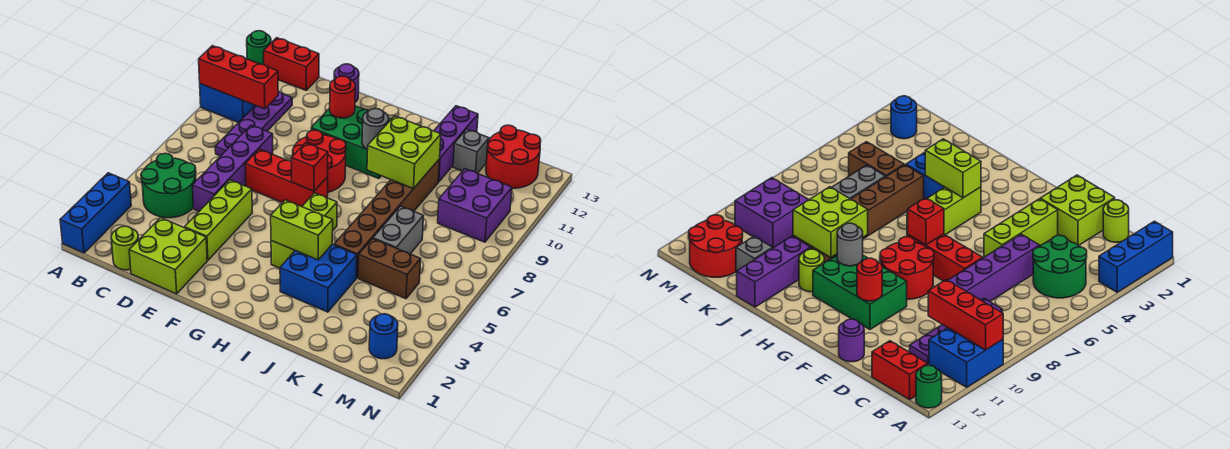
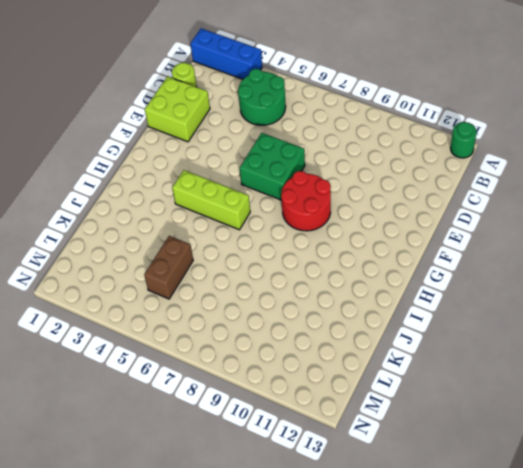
green 2x2 brick [240,133,305,200] -> red 1x3 brick [245,149,328,207]
none -> blue 2x2 brick [200,84,255,123]
none -> red 1x2 brick [264,38,319,90]
none -> purple 1x4 plate [215,92,292,156]
none -> purple 1x4 brick [192,125,273,211]

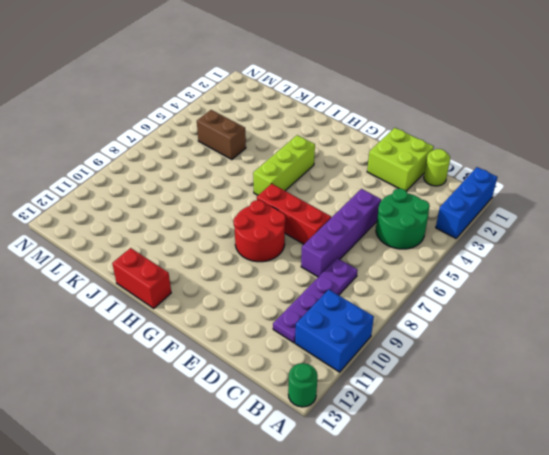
red 1x2 brick [112,248,171,308] -> red 1x2 brick moved to [264,38,319,90]
none -> lime 1x3 brick [185,180,252,260]
none -> purple 1x1 round brick [334,64,359,102]
none -> green 2x3 brick [311,106,391,179]
none -> blue 2x2 brick [280,245,357,312]

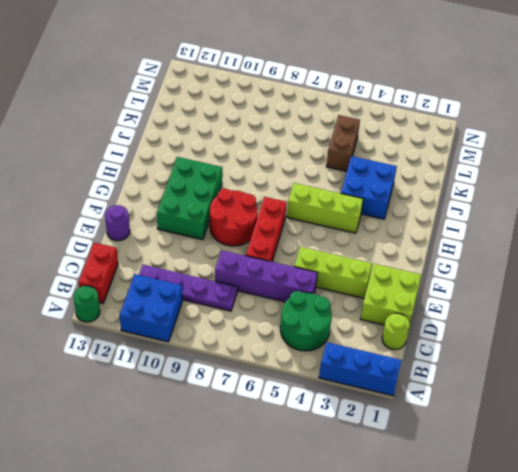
none -> lime 1x1 round brick [799,249,824,292]
none -> brown 1x6 brick [334,159,440,278]
none -> purple 1x3 brick [434,106,478,182]
none -> grey 1x2 brick [373,206,423,254]

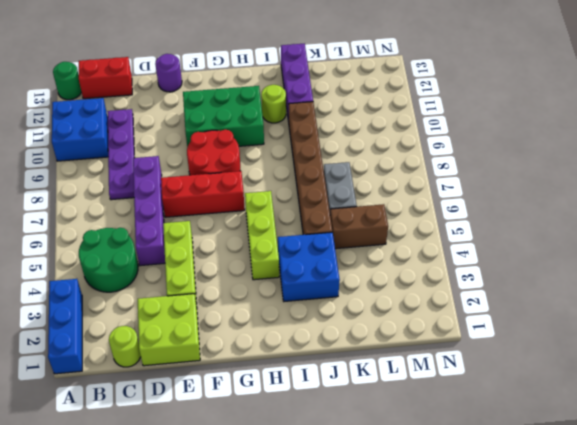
none -> grey 1x1 brick [453,129,489,174]
none -> purple 2x2 brick [438,169,512,242]
none -> red 2x2 round brick [486,125,541,188]
none -> blue 1x1 round brick [369,314,398,359]

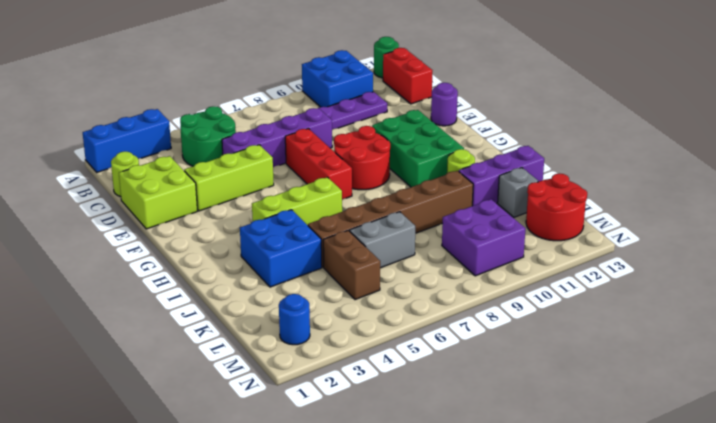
none -> red 1x3 brick [199,46,278,109]
none -> red 1x1 round brick [330,76,355,118]
none -> red 1x1 brick [292,143,328,191]
none -> lime 1x2 brick [271,200,333,260]

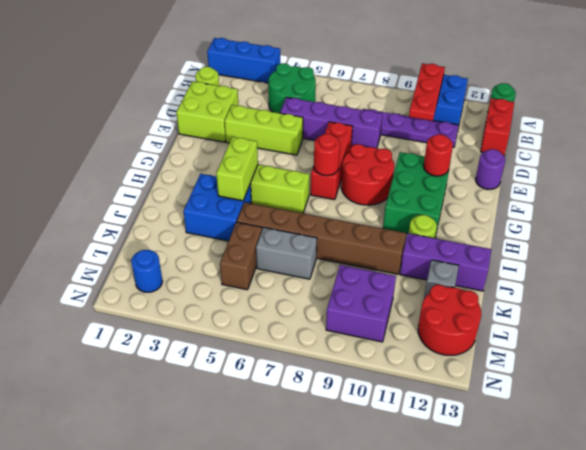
red 1x3 plate [409,64,445,121] -> red 1x3 brick [199,46,278,109]
red 1x1 round brick [314,134,340,176] -> red 1x1 brick [292,143,328,191]
none -> grey 1x1 round brick [362,109,388,149]
none -> lime 2x2 brick [367,116,441,189]

